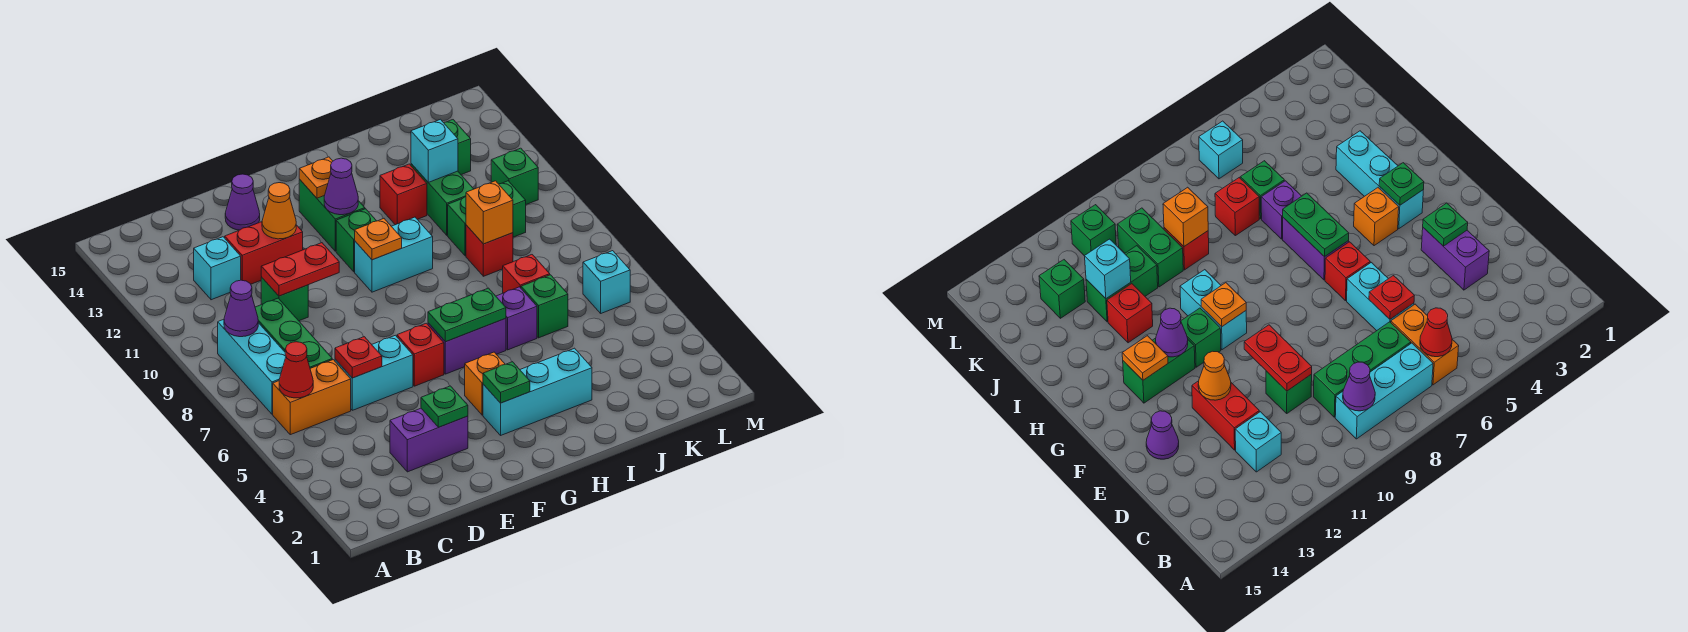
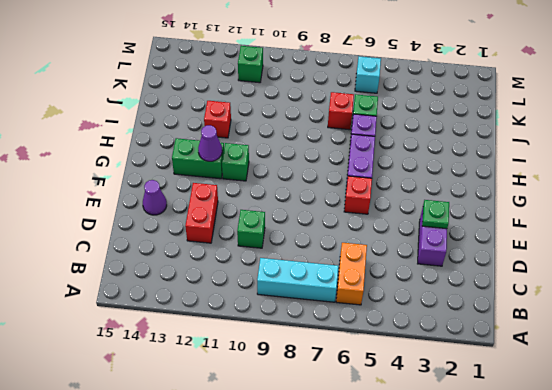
none -> green 1x3 brick [255,298,332,368]
none -> cyan 1x1 brick [194,237,241,300]
none -> cyan 1x2 brick [335,335,413,410]
none -> cyan 1x3 brick [483,348,592,435]

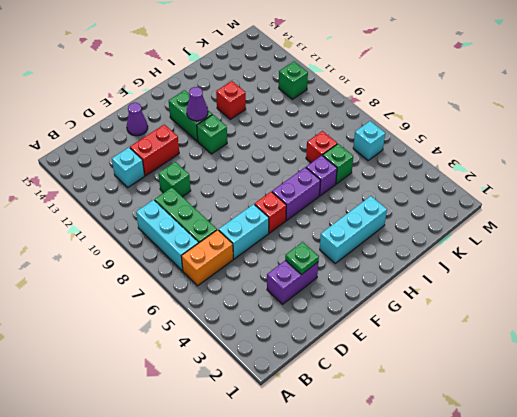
none -> orange 1x1 brick [465,352,505,415]
none -> cyan 1x2 brick [355,217,433,292]
none -> red 1x1 brick [466,225,513,276]
none -> green 1x2 brick [448,181,526,256]

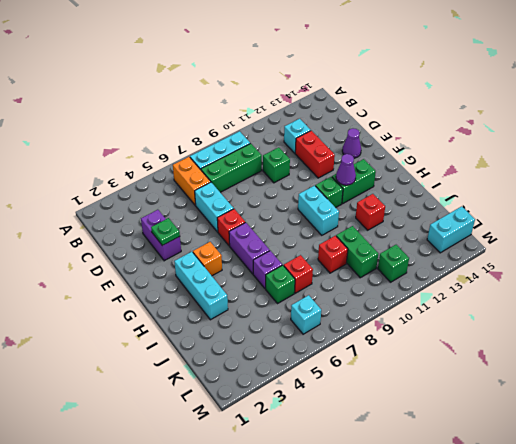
cyan 1x2 brick [427,206,475,253] -> none
none -> green 1x2 brick [411,164,473,235]
none -> green 1x1 brick [444,120,471,175]
none -> red 1x1 cone [279,342,313,398]
none -> purple 1x1 cone [224,280,258,337]

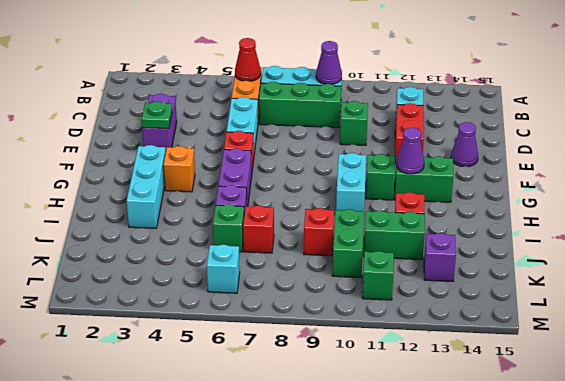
purple 1x1 brick [424,233,456,281] -> green 1x1 brick [444,120,471,175]
none -> red 1x1 plate [335,337,382,378]
none -> red 1x2 plate [261,243,339,296]
none -> orange 1x1 cone [262,183,296,239]
none -> green 1x1 plate [483,362,530,403]

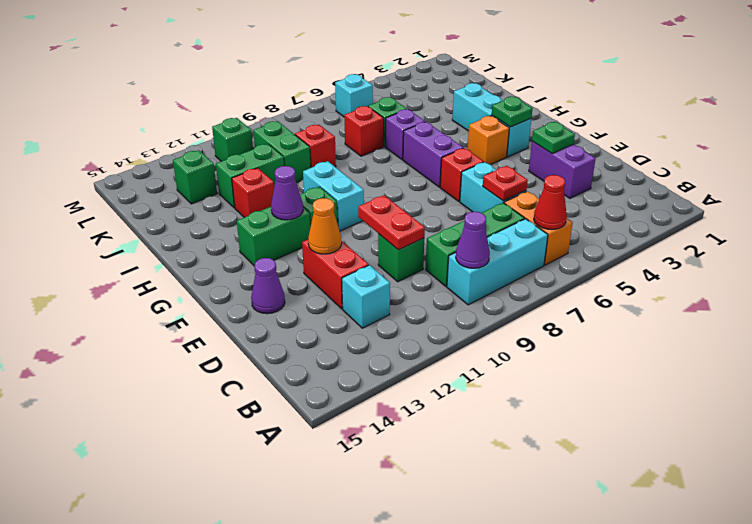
none -> green 1x2 plate [428,288,506,342]
none -> orange 1x1 plate [355,219,402,260]
none -> orange 1x1 plate [299,157,333,198]
none -> orange 1x1 brick [466,181,513,244]

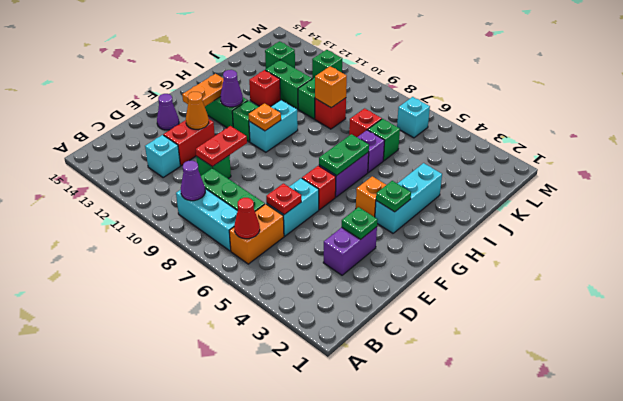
orange 1x2 plate [182,74,223,106] -> orange 1x1 plate [299,157,333,198]
none -> cyan 1x1 brick [411,119,458,182]

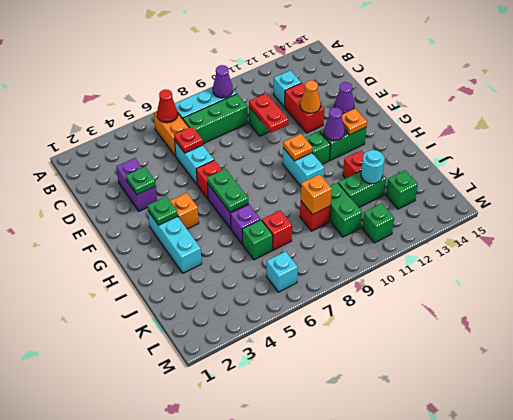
cyan 1x1 round brick [361,150,384,184] -> cyan 1x1 brick [411,119,458,182]

